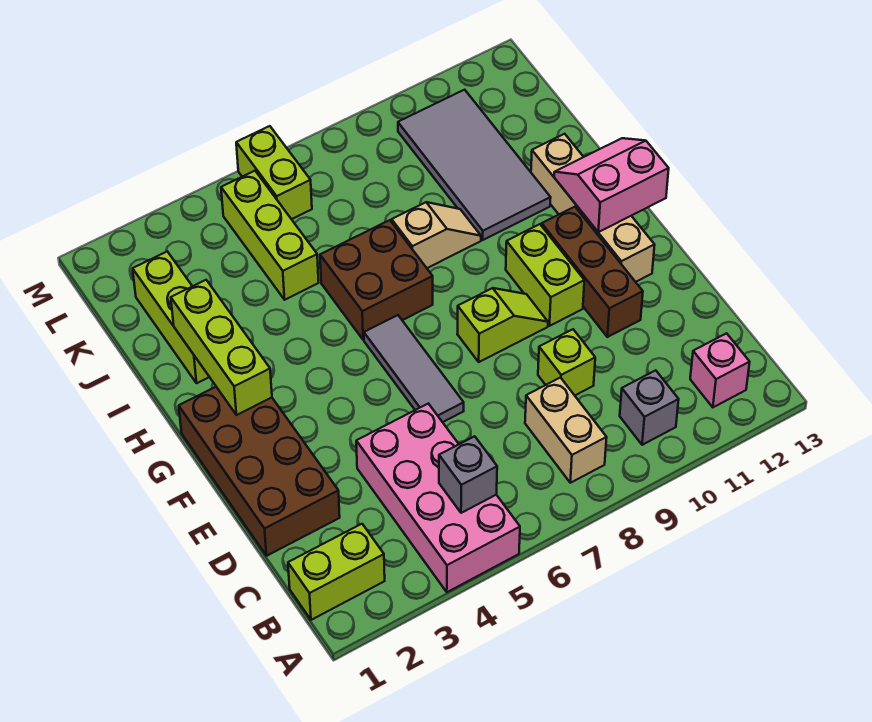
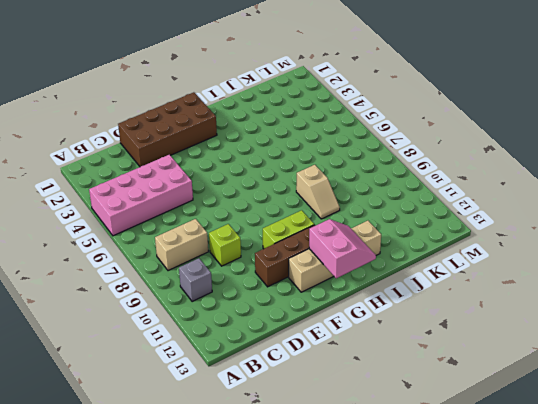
none -> lime 1x2 brick [288,524,385,620]
none -> pink 1x1 brick [690,333,750,407]
none -> grey 1x3 tile [364,315,464,422]

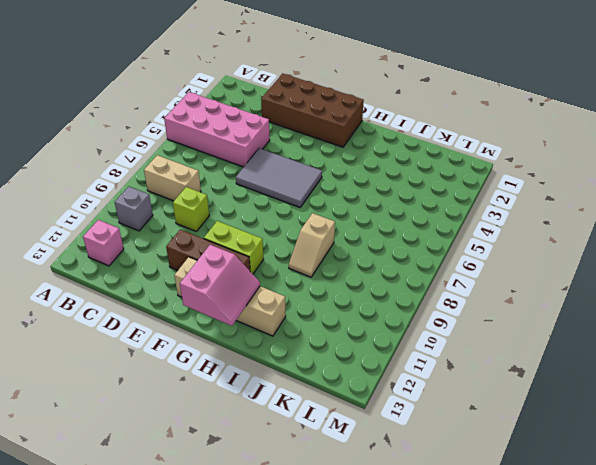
grey 2x3 tile [236,148,322,207] -> grey 1x3 tile [364,315,464,422]
none -> lime 1x2 brick [288,524,385,620]
none -> lime 1x2 slope [457,288,548,362]
none -> brown 2x2 brick [320,220,433,340]

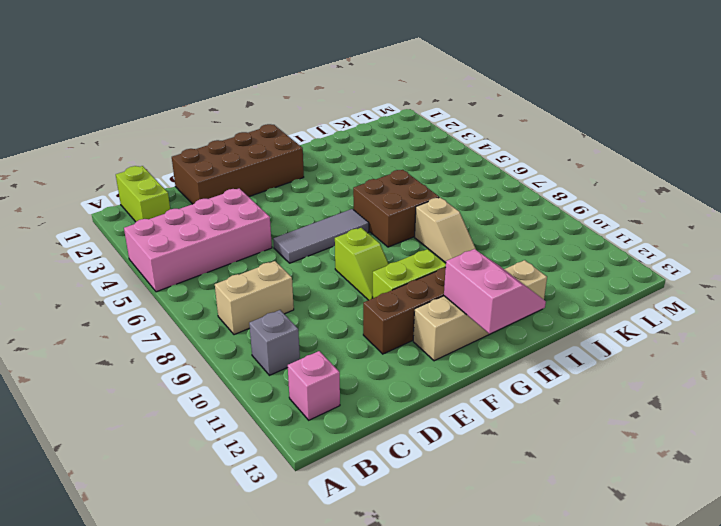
none -> lime 1x1 brick [538,329,595,395]
none -> lime 1x3 brick [133,252,209,383]
none -> grey 2x4 tile [398,90,551,240]

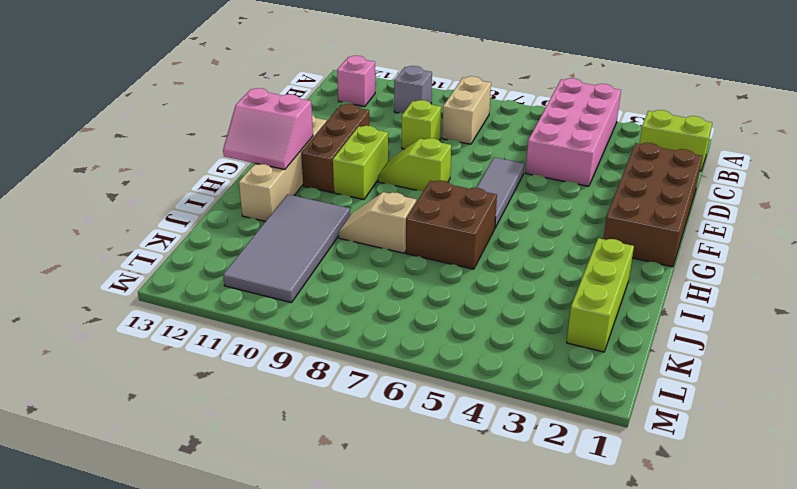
none -> lime 1x3 brick [221,171,319,300]
none -> lime 1x2 brick [236,126,312,219]
none -> grey 1x1 brick [439,436,497,513]

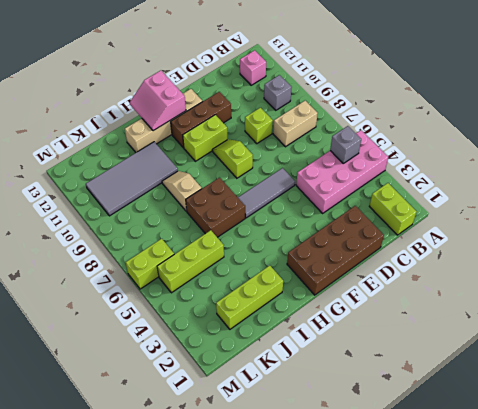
none -> lime 1x3 brick [171,280,272,415]

